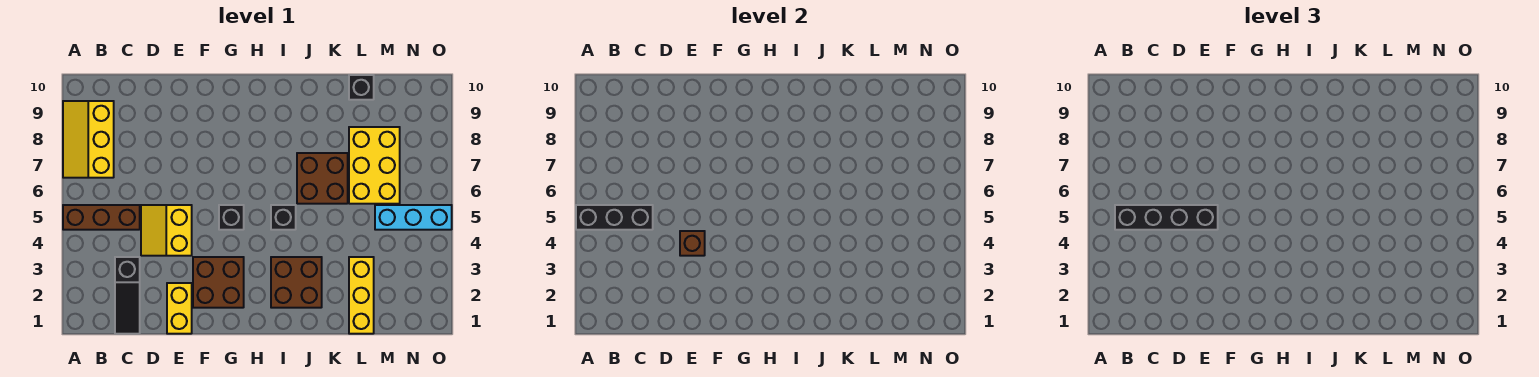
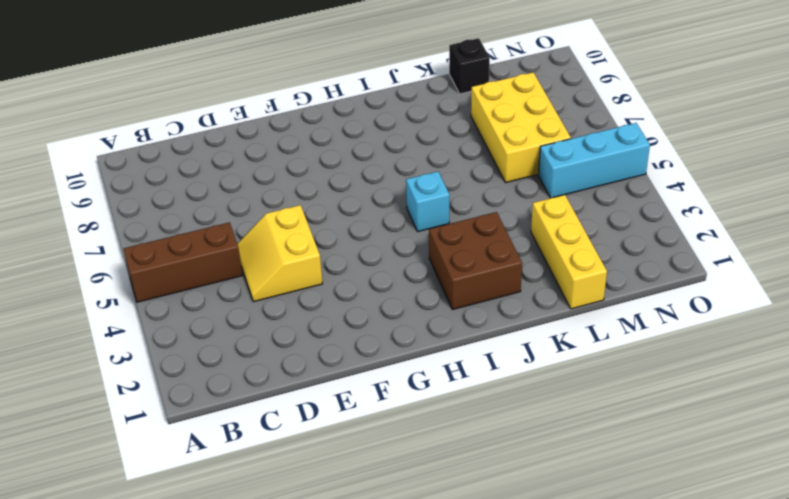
cyan 1x1 brick [406,171,450,232] -> black 1x1 brick [271,205,296,230]
none -> yellow 2x3 slope [63,101,114,178]
none -> black 1x3 slope [115,257,140,334]
none -> yellow 1x2 brick [167,283,192,334]

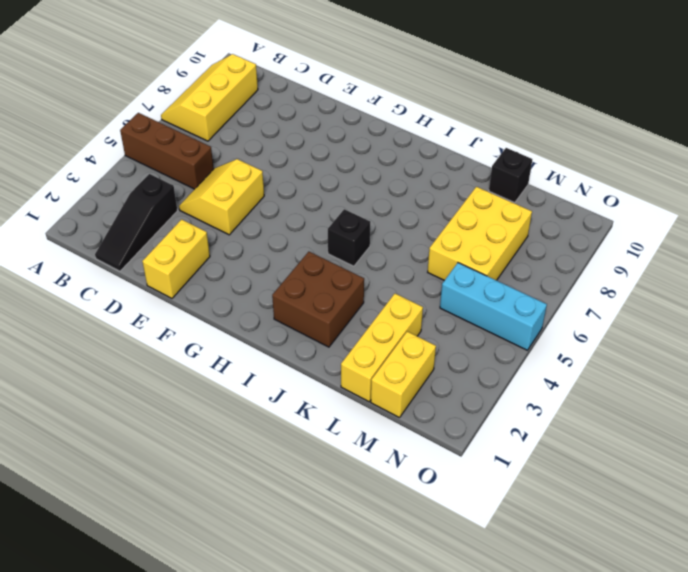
yellow 1x2 brick [371,331,436,418] -> none
none -> brown 2x2 brick [193,257,244,308]
none -> black 1x1 brick [219,205,244,230]
none -> brown 2x2 brick [297,153,348,204]

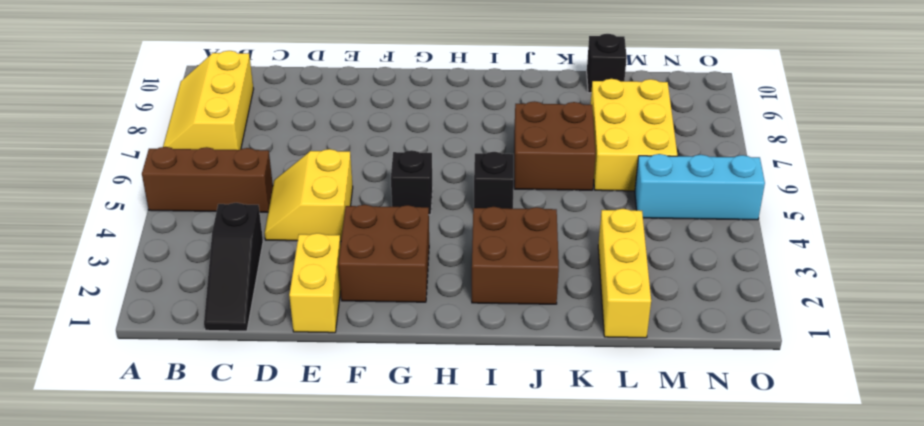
none -> black 1x3 brick [576,205,653,230]
none -> brown 1x1 brick [680,231,705,256]
none -> black 1x4 brick [1115,205,1218,230]

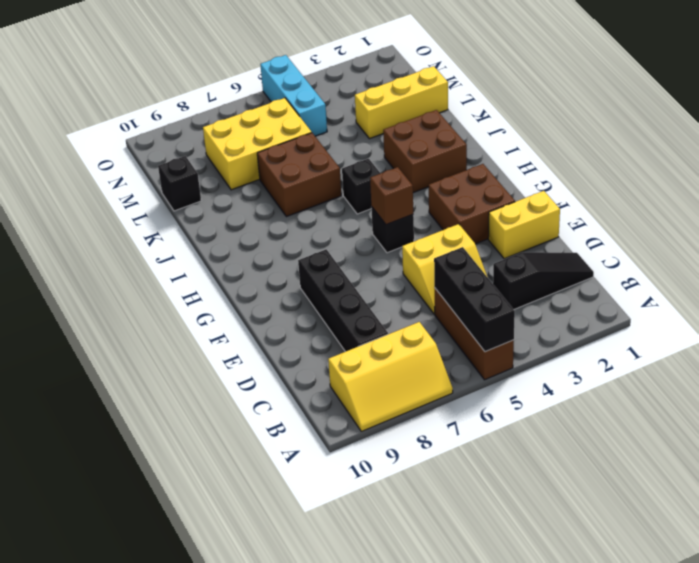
black 1x4 brick [298,249,388,352] -> black 1x4 brick moved to [1115,205,1218,230]
brown 1x1 brick [370,167,413,225] -> brown 1x1 brick moved to [680,231,705,256]

